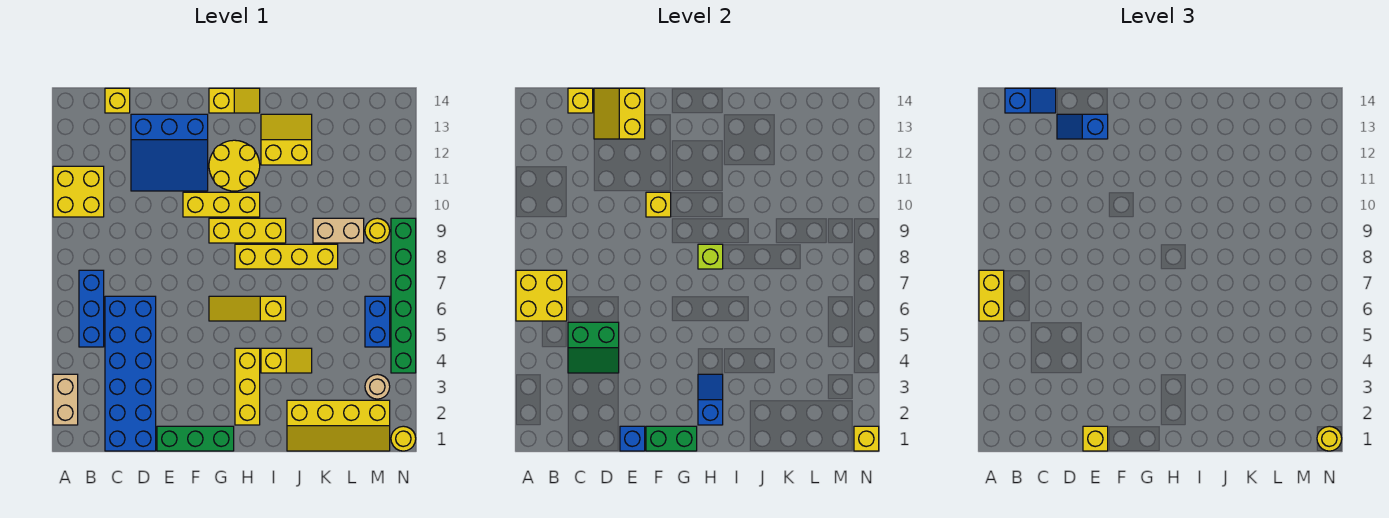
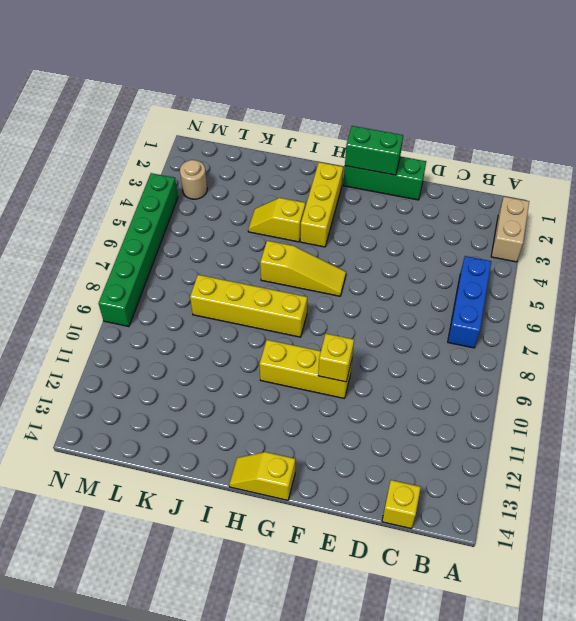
none -> yellow 2x2 brick [53,166,104,217]
none -> blue 2x6 brick [105,296,156,451]
none -> blue 3x3 slope [131,114,208,191]
none -> yellow 1x3 brick [209,218,286,243]

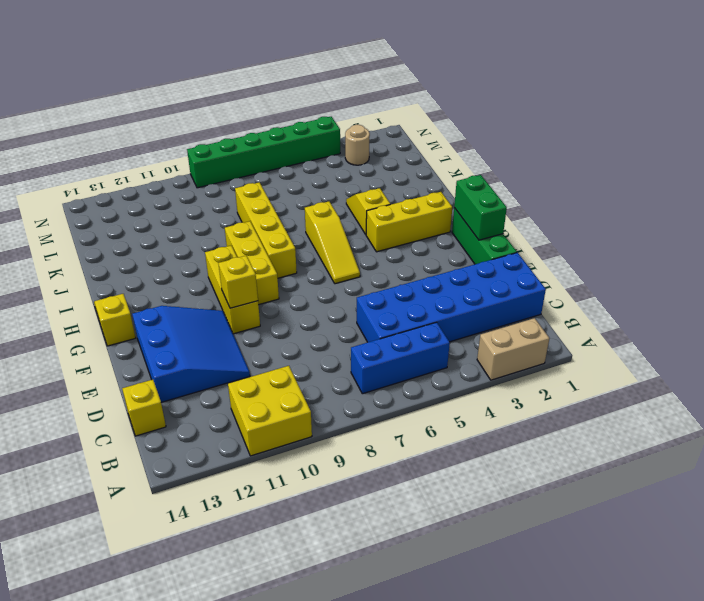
none -> yellow 2x2 round brick [209,140,260,191]
none -> yellow 2x2 slope [261,114,312,165]
none -> yellow 2x4 slope [287,400,390,451]
none -> tan 1x2 brick [313,218,364,243]

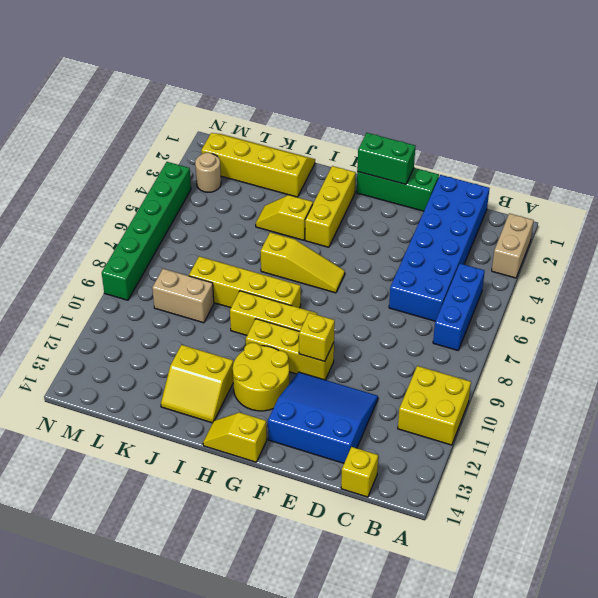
none -> blue 1x2 brick [365,296,390,347]
none -> yellow 1x1 round brick [365,218,390,243]
none -> yellow 1x1 round brick [391,426,416,451]
none -> yellow 2x2 brick [516,270,567,321]

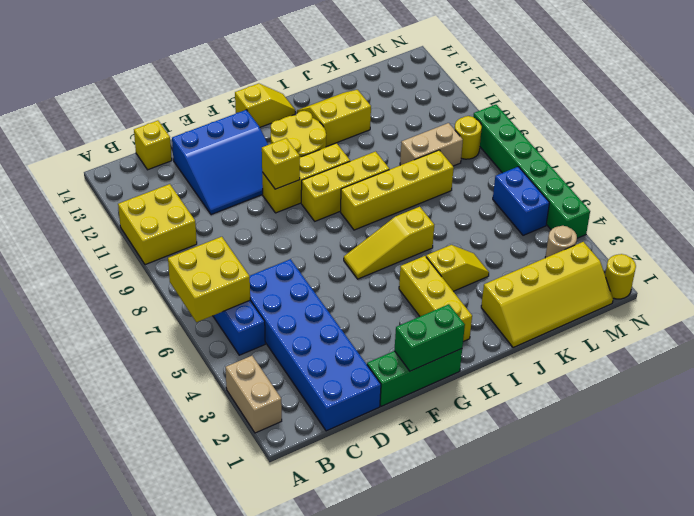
none -> green 2x2 slope [568,322,619,373]
none -> yellow 1x1 brick [568,88,593,113]
none -> yellow 2x2 slope [594,88,645,139]
none -> blue 1x1 brick [620,426,645,451]

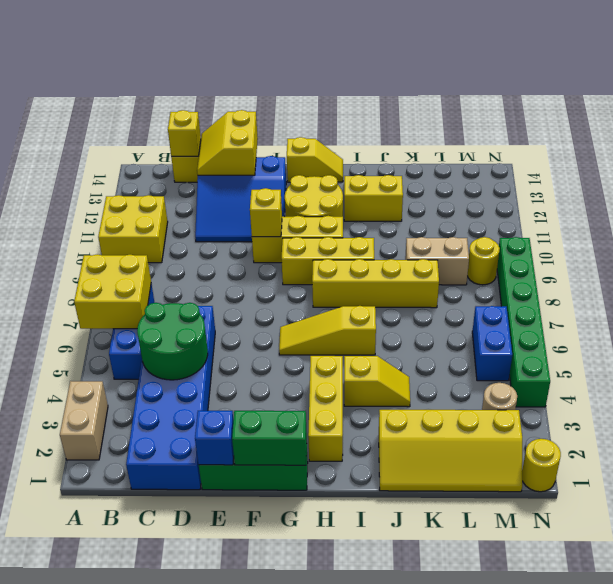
green 2x2 round brick [137,303,208,380] -> green 2x2 slope [568,322,619,373]
none -> blue 1x2 slope [698,374,723,425]
none -> lime 1x1 brick [698,244,723,269]
none -> yellow 1x1 brick [854,426,879,451]
none -> yellow 1x2 brick [979,270,1004,321]

